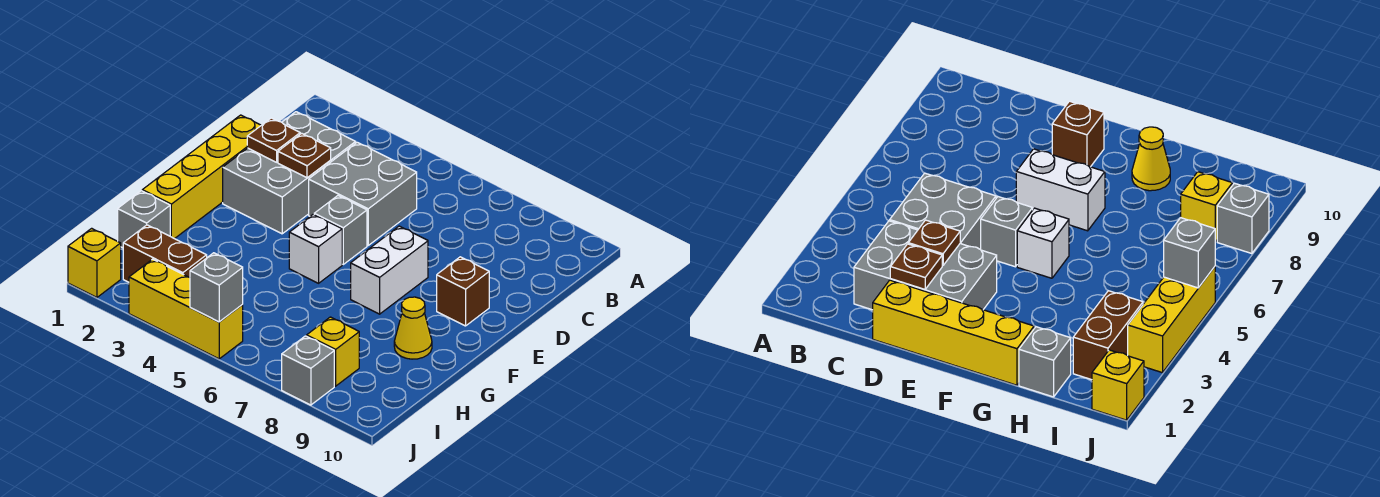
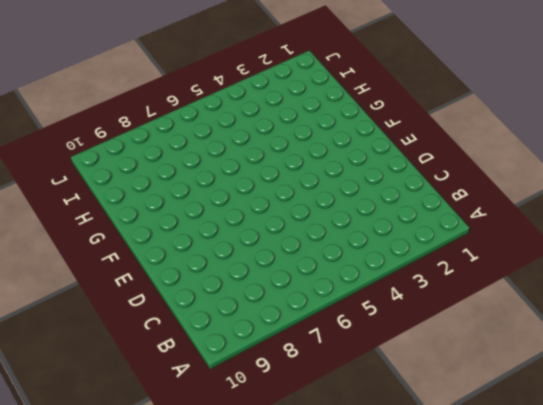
none -> grey 2x3 brick [223,112,356,234]
none -> grey 2x2 brick [309,142,417,245]
none -> yellow 1x4 brick [142,115,261,239]

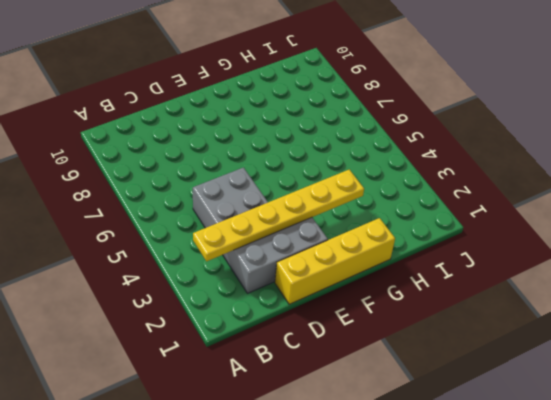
yellow 1x6 plate [193,170,364,261] -> brown 1x1 plate [278,133,331,178]
none -> grey 1x1 brick [314,196,367,264]
none -> white 1x2 brick [351,226,428,314]
none -> brown 1x1 brick [437,257,489,326]

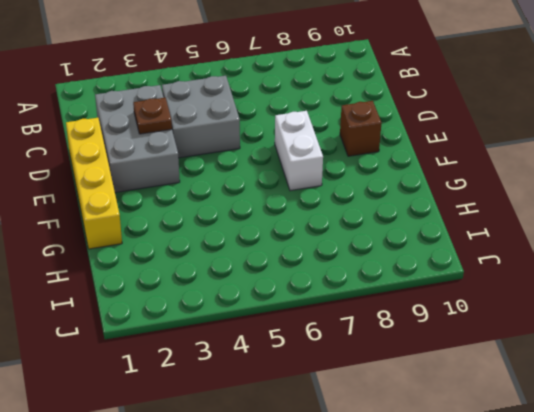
none -> grey 1x1 brick [314,196,367,264]
none -> white 1x1 brick [289,214,342,283]
none -> yellow 1x1 cone [394,297,432,359]

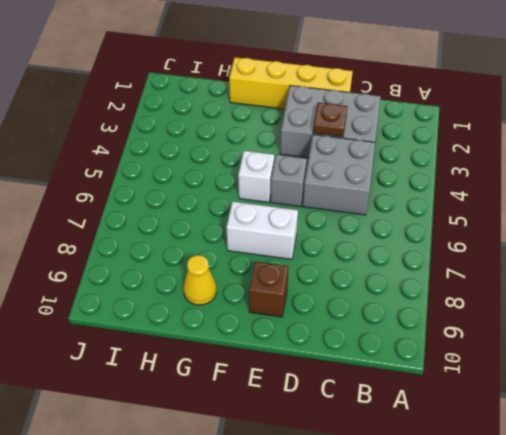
none -> grey 1x1 brick [118,191,170,248]
none -> brown 1x2 brick [123,225,207,282]
none -> yellow 1x1 brick [307,317,359,386]

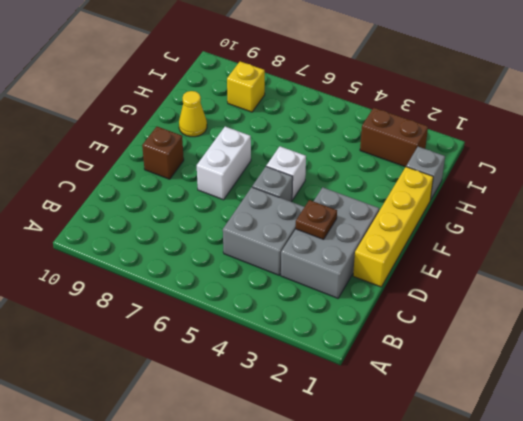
none -> yellow 1x1 brick [68,228,121,297]
none -> yellow 1x3 brick [129,259,243,359]
none -> grey 1x1 brick [282,336,334,405]

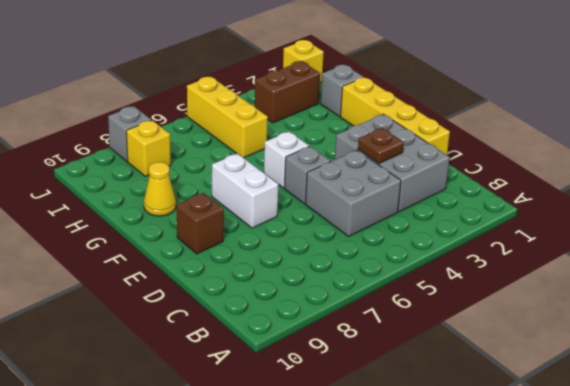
yellow 1x3 brick [187,76,268,158] -> yellow 1x3 brick turned to [129,259,243,359]
none -> brown 1x1 plate [247,118,300,162]
none -> grey 1x1 brick [190,253,243,322]

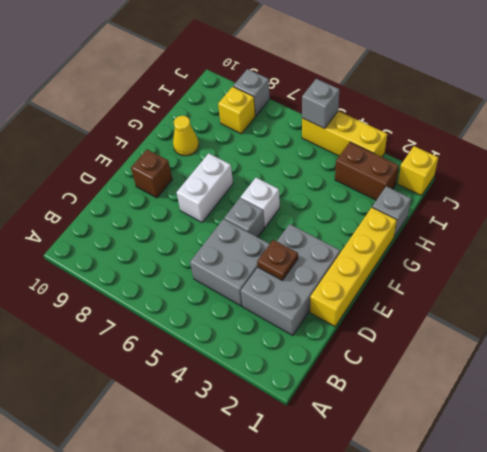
none -> brown 1x1 plate [247,118,300,162]

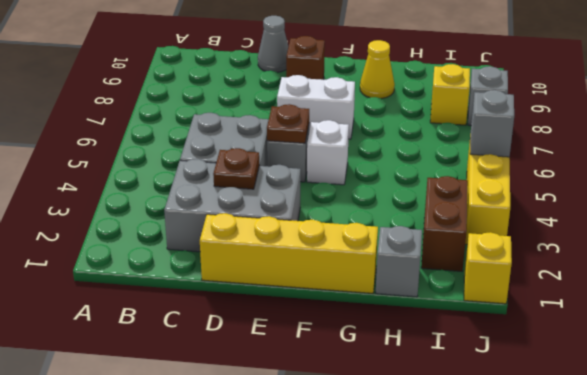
grey 1x1 cone [258,16,288,72] -> none
brown 1x1 plate [267,104,309,143] -> brown 1x1 plate moved to [247,118,300,162]

